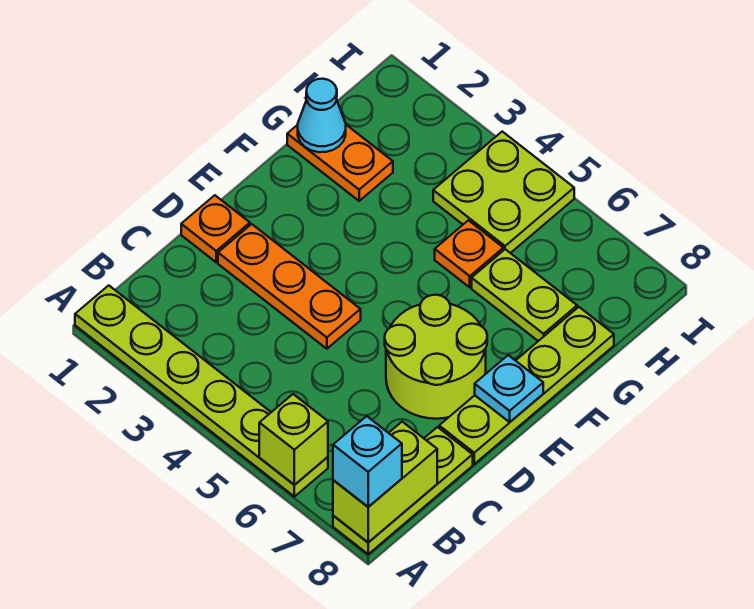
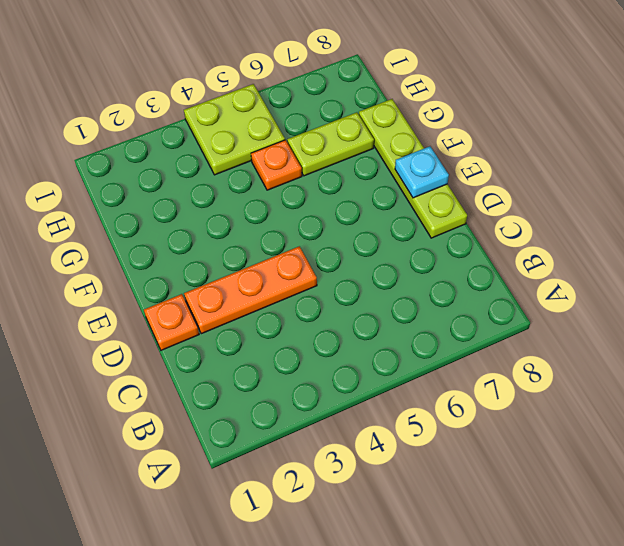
none -> lime 1x6 plate [75,285,328,497]
none -> lime 1x3 plate [333,427,473,554]
none -> lime 2x2 round brick [385,295,487,419]

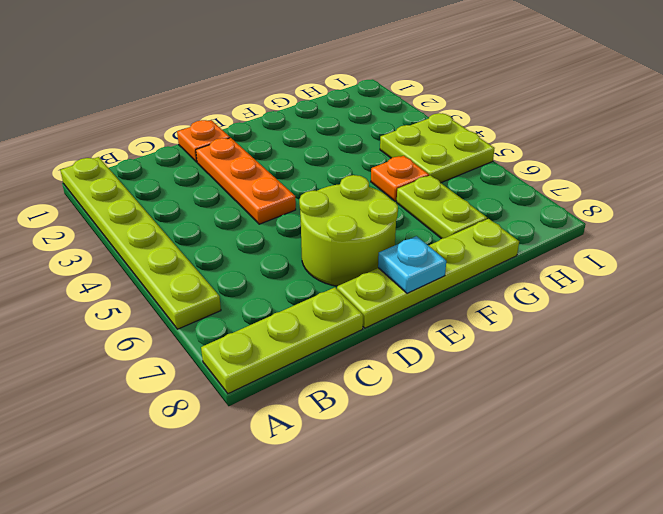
none -> orange 1x2 plate [287,125,393,201]
none -> lime 1x1 brick [259,394,328,485]
none -> lime 1x2 brick [333,422,437,542]

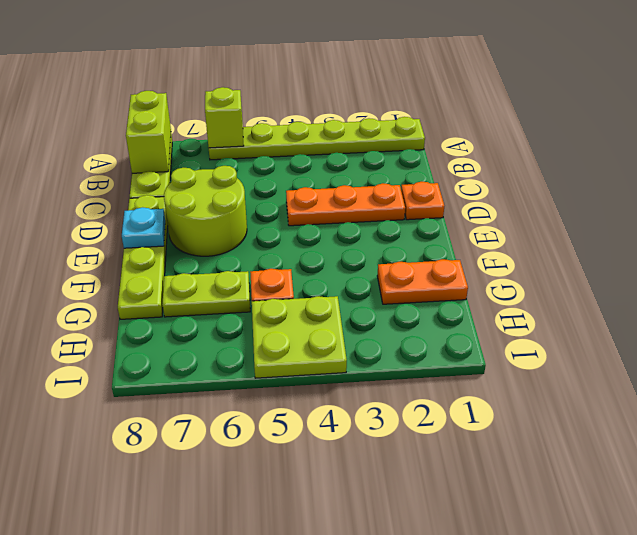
none -> cyan 1x1 cone [298,79,346,152]
none -> cyan 1x1 brick [333,416,402,507]

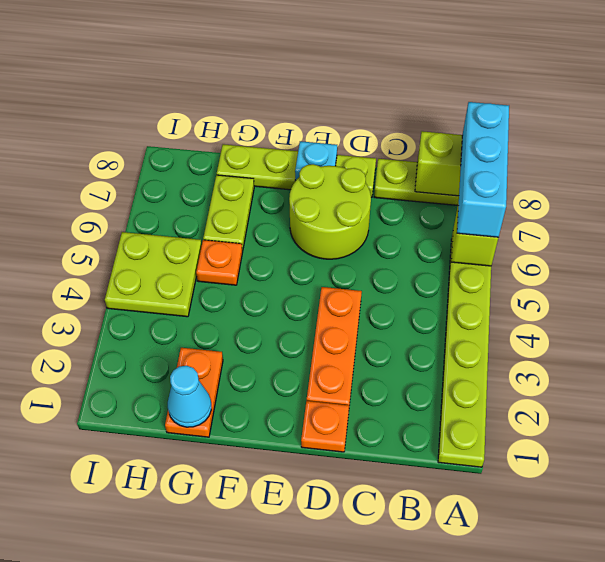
cyan 1x3 brick [457,102,509,237] -> cyan 1x1 brick [333,416,402,507]

